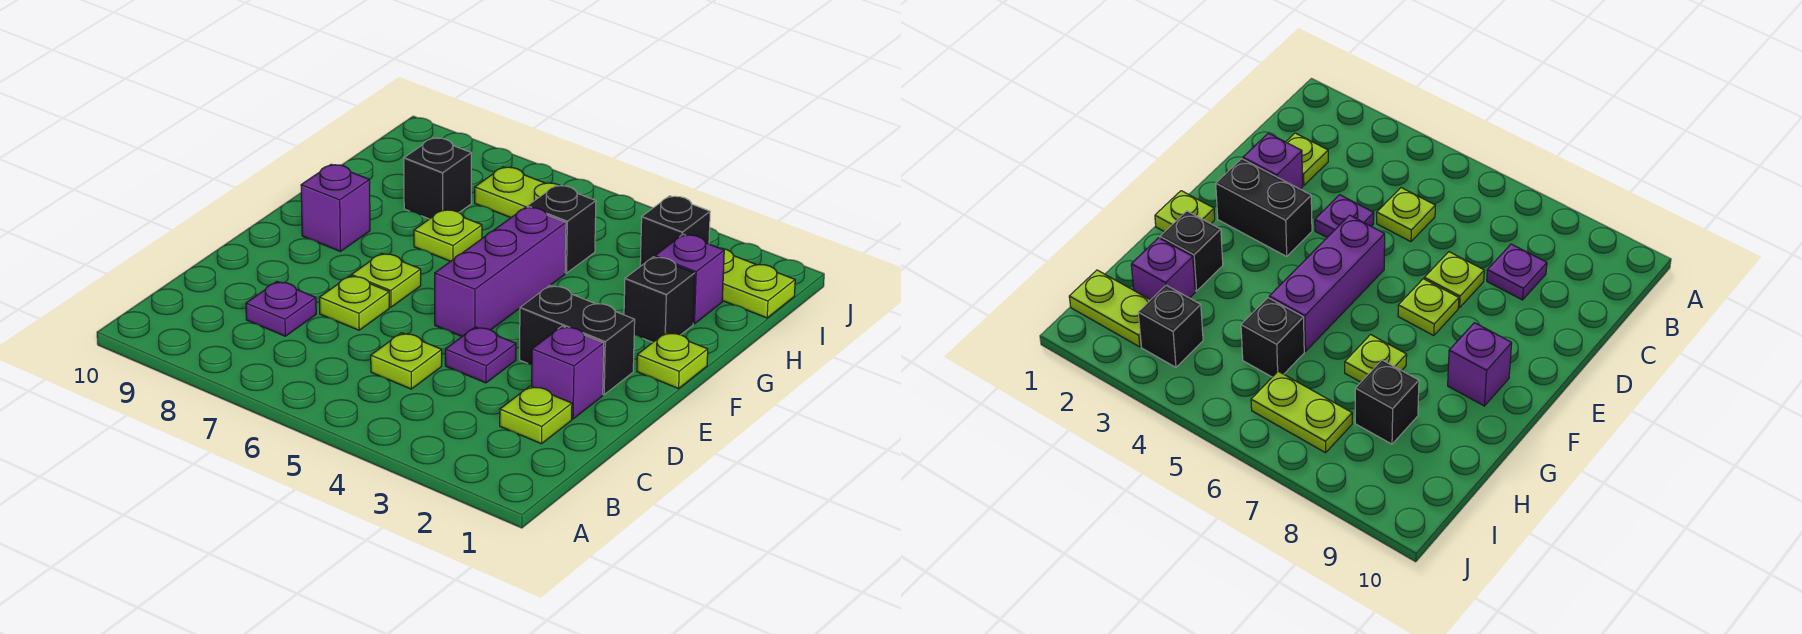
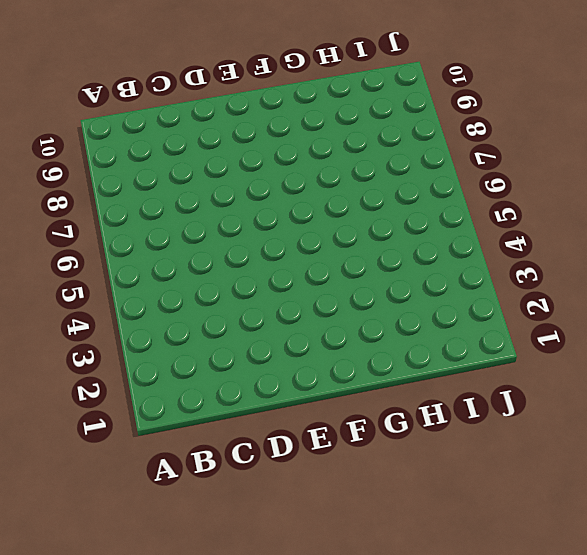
none -> lime 1x1 plate [500,386,572,444]
none -> lime 1x1 plate [371,333,442,389]
none -> purple 1x1 plate [246,282,316,336]

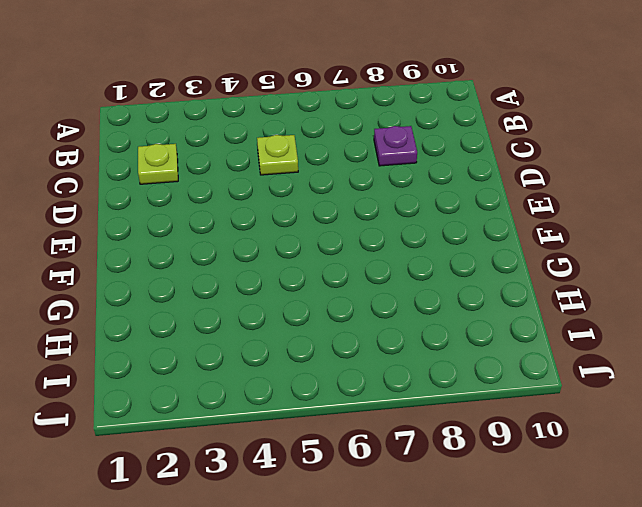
none -> purple 1x1 brick [532,326,604,419]
none -> purple 1x1 plate [445,327,516,383]
none -> lime 1x1 plate [320,276,389,330]

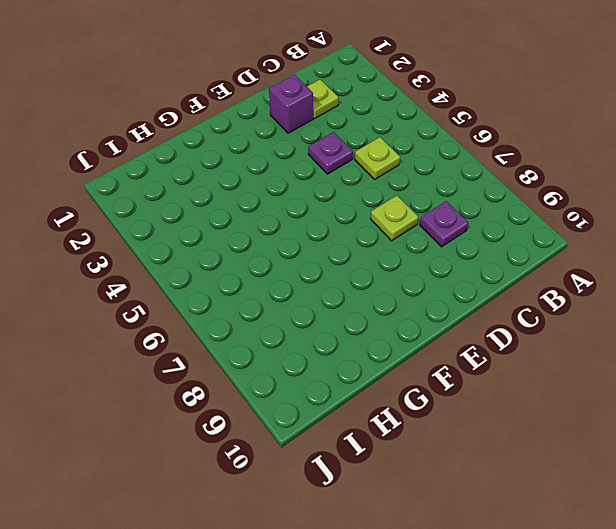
none -> black 1x2 brick [520,285,635,395]
none -> purple 1x3 brick [435,207,566,336]
none -> lime 1x1 plate [351,253,421,307]

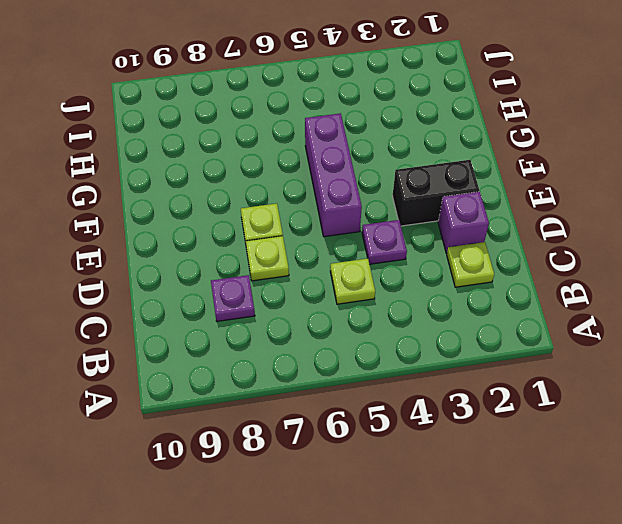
none -> lime 1x1 plate [637,332,708,389]
none -> purple 1x1 brick [301,164,370,251]
none -> black 1x1 brick [624,257,695,342]

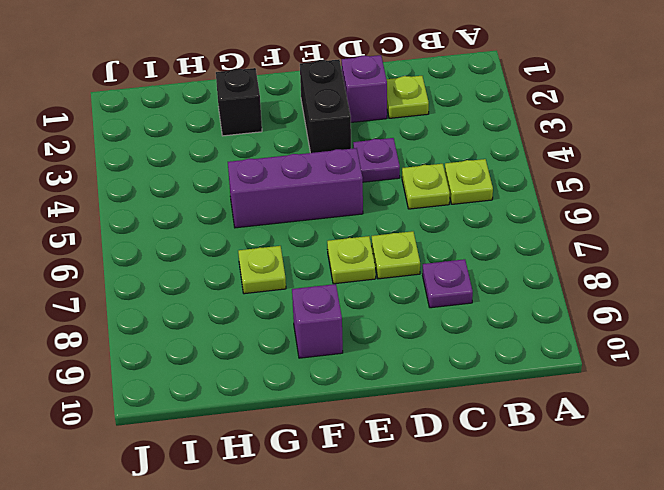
lime 1x1 plate [445,159,493,204] -> lime 1x1 plate moved to [637,332,708,389]
none -> purple 1x1 brick [655,234,724,324]
none -> black 1x1 brick [527,185,596,273]
none -> black 1x1 brick [404,138,471,219]

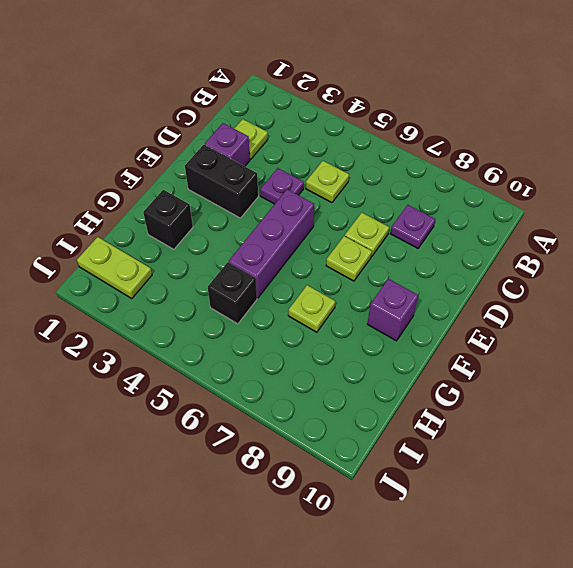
none -> lime 1x1 plate [637,332,708,389]
none -> purple 1x1 brick [655,234,724,324]
none -> black 1x1 brick [404,138,471,219]

